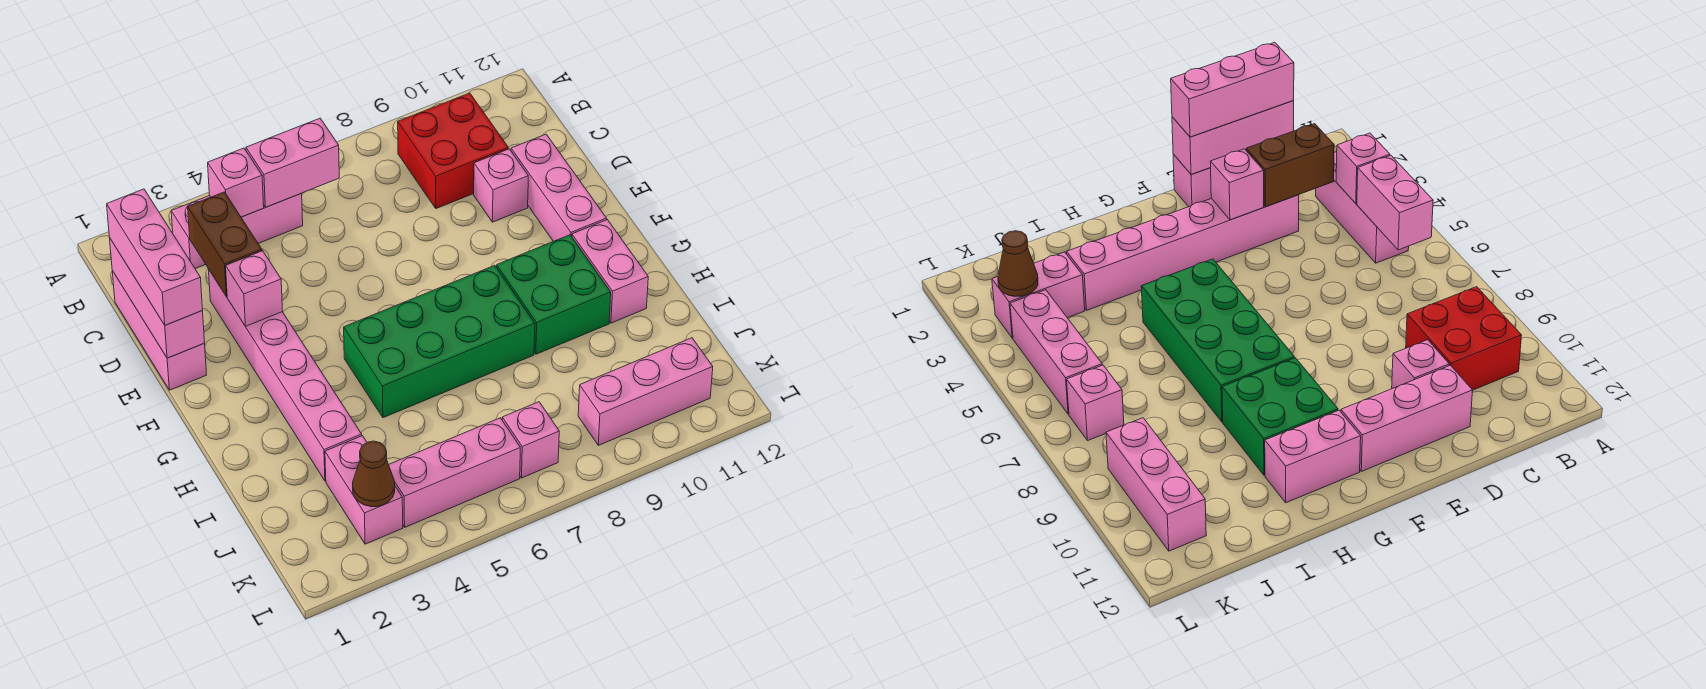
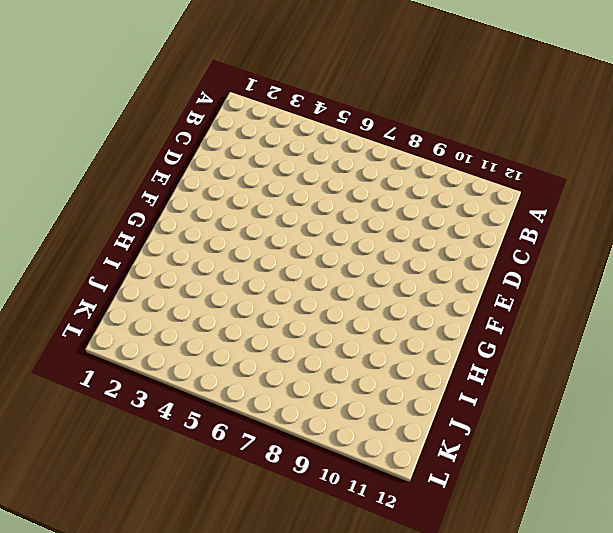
none -> pink 1x3 brick [171,194,303,269]
none -> red 2x2 brick [398,93,508,208]
none -> pink 1x3 brick [112,271,207,390]

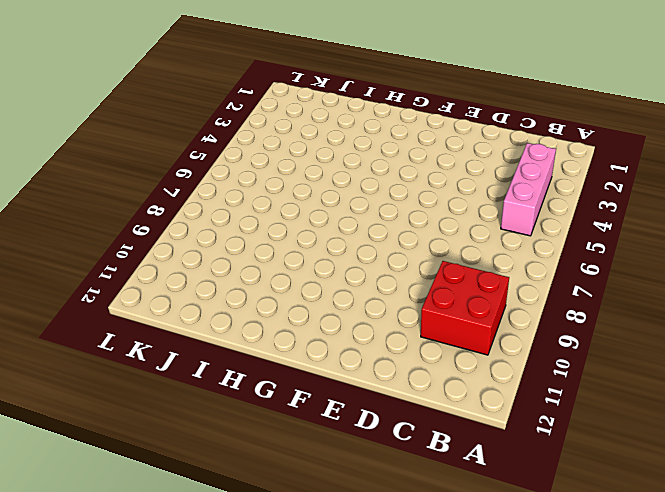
none -> pink 1x3 brick [112,271,207,390]
none -> pink 1x6 brick [208,269,362,481]
none -> pink 1x1 brick [474,149,528,222]

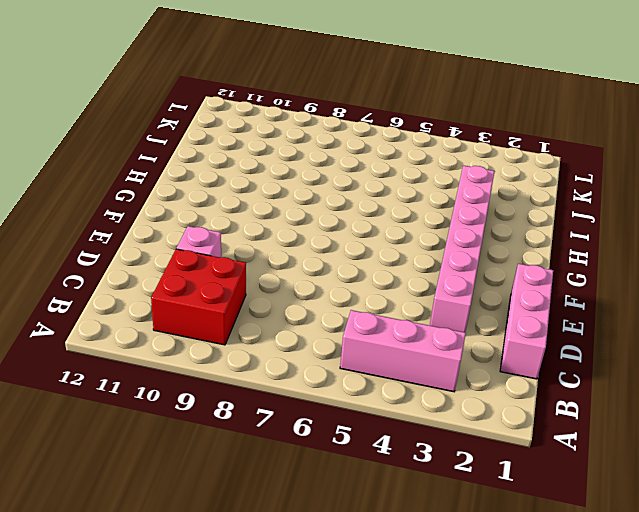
none -> pink 1x3 brick [511,134,607,241]
none -> green 2x4 brick [344,265,535,418]
none -> green 2x2 brick [497,235,611,354]

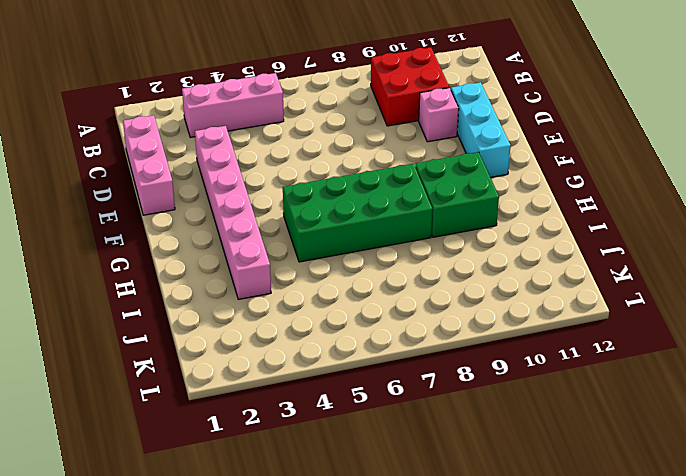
cyan 1x3 brick [451,82,511,177] -> pink 1x3 brick [511,134,607,241]
none -> pink 1x2 brick [572,220,648,323]
none -> pink 1x2 brick [325,436,403,544]
none -> pink 1x3 brick [389,418,520,527]

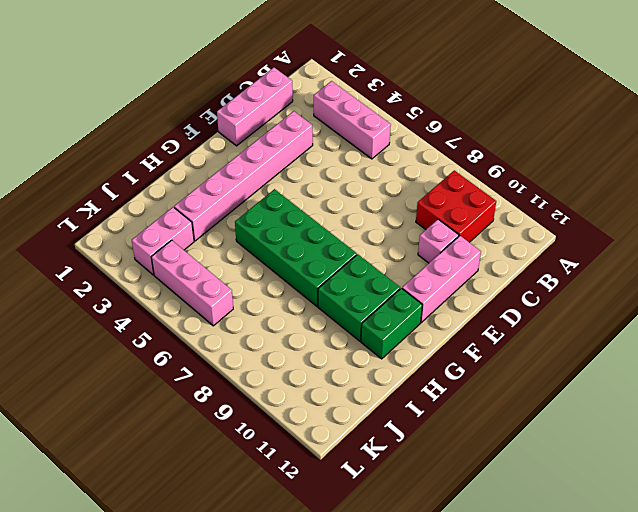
green 1x2 brick [361,288,422,359] -> pink 1x2 brick [572,220,648,323]
none -> pink 1x1 brick [502,402,559,478]
none -> pink 1x3 brick [578,338,713,445]
none -> pink 1x1 brick [208,148,264,217]

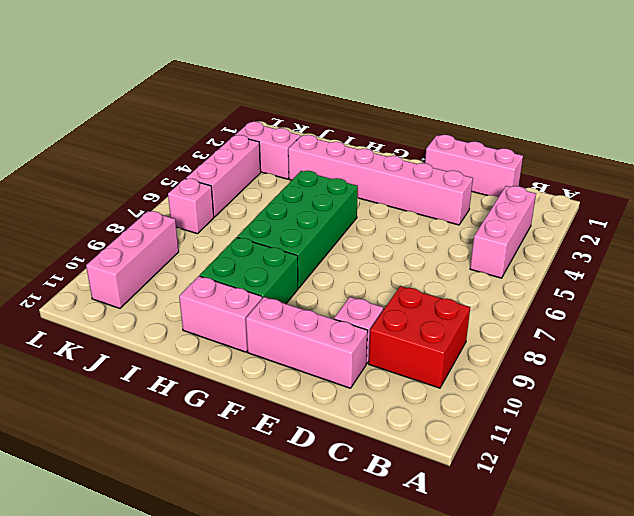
none -> pink 1x1 brick [208,148,264,217]
none -> pink 1x2 brick [246,118,339,207]
none -> pink 1x3 brick [110,239,205,358]

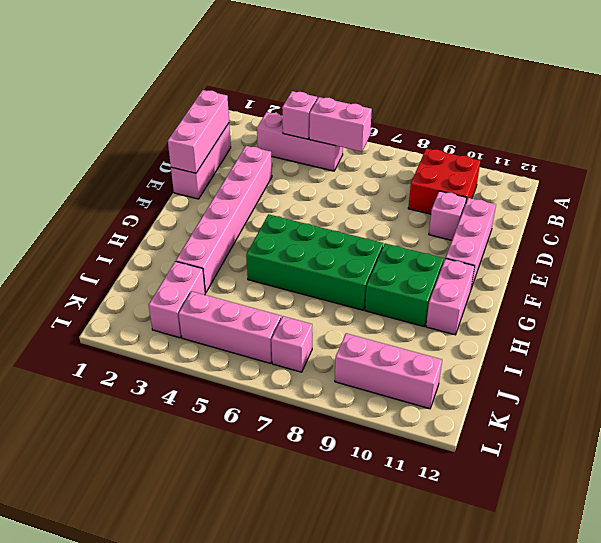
none -> brown 1x2 brick [188,192,262,297]
none -> pink 1x1 brick [226,251,283,326]
none -> brown 1x1 cone [353,441,395,507]

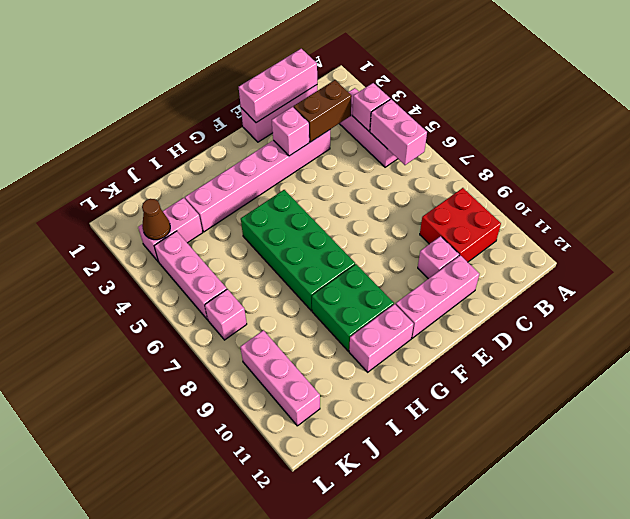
none -> pink 1x3 brick [107,189,202,325]

